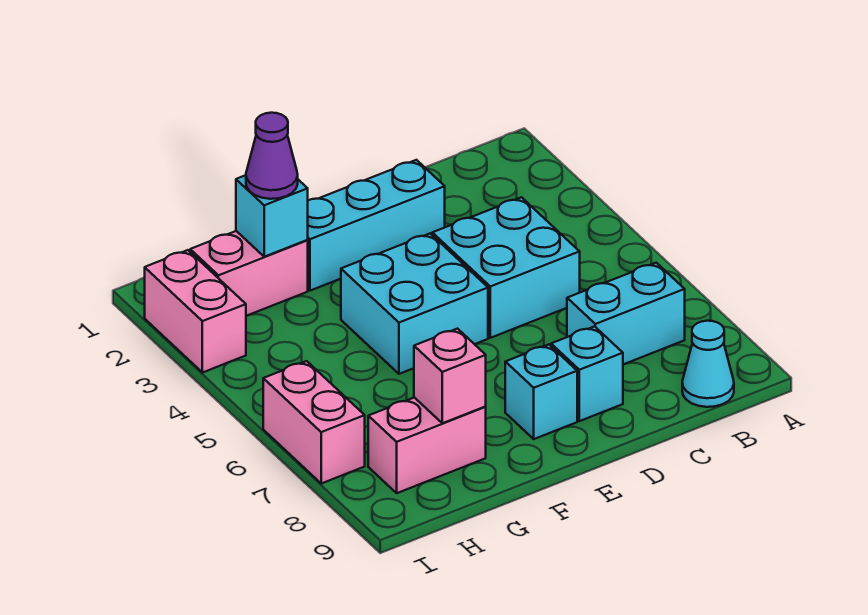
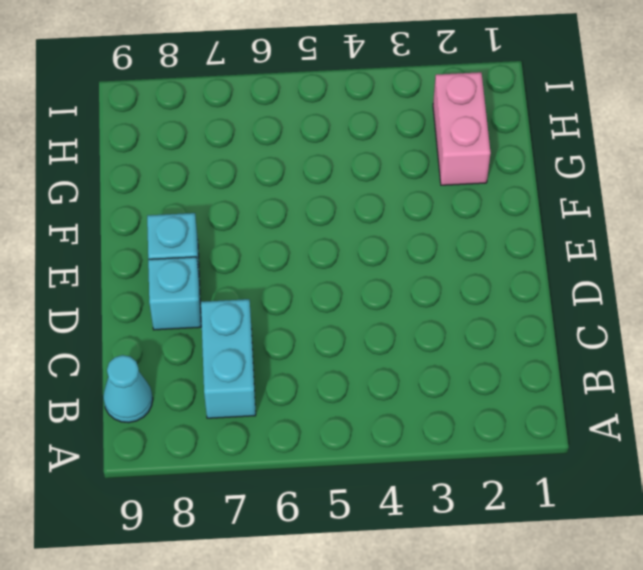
none -> cyan 2x2 brick [432,197,580,338]
none -> cyan 1x3 brick [308,160,445,291]
none -> cyan 2x2 brick [341,234,488,374]

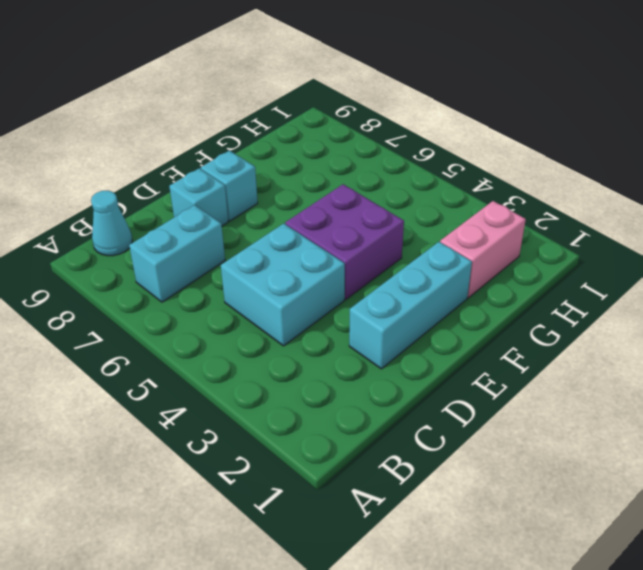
purple 2x2 brick [285,184,404,299] -> cyan 2x2 brick [341,234,488,374]
none -> pink 1x2 brick [368,397,486,493]
none -> pink 1x2 brick [145,250,246,373]
none -> pink 1x2 brick [263,361,365,483]

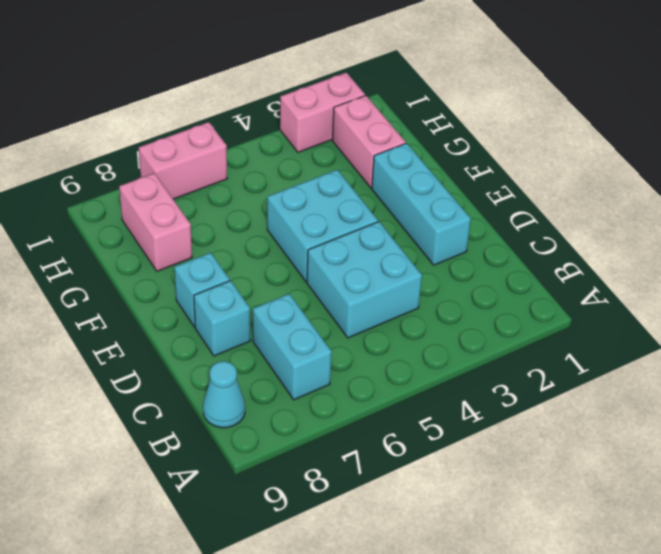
none -> cyan 1x1 brick [236,175,308,257]
none -> pink 1x1 brick [414,329,486,423]
none -> purple 1x1 cone [246,113,298,199]

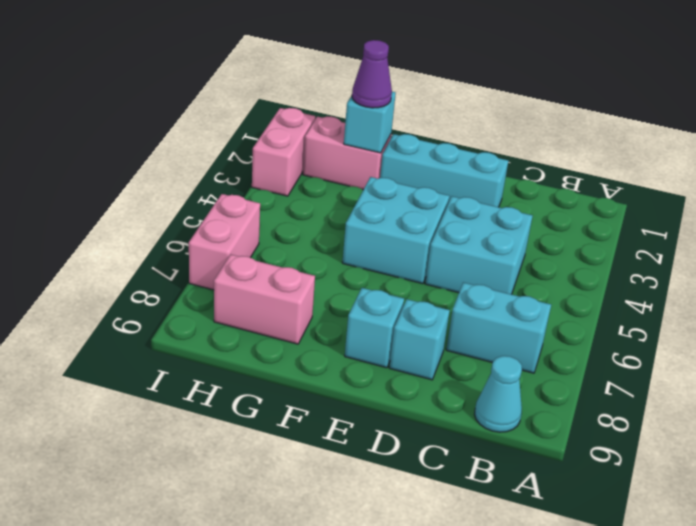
none -> pink 1x1 brick [414,329,486,423]

